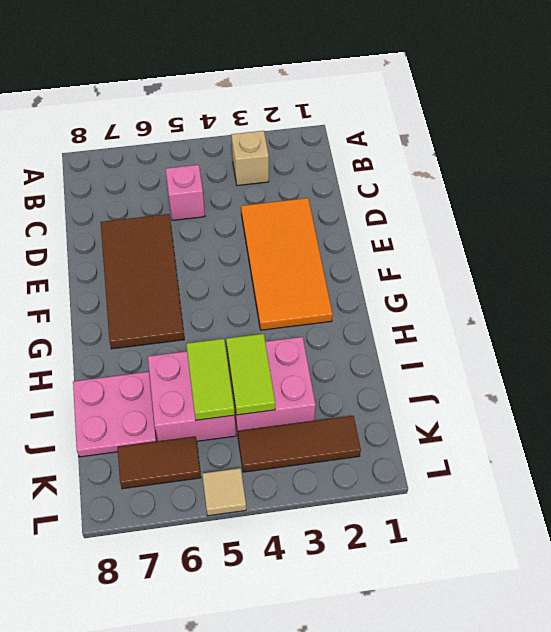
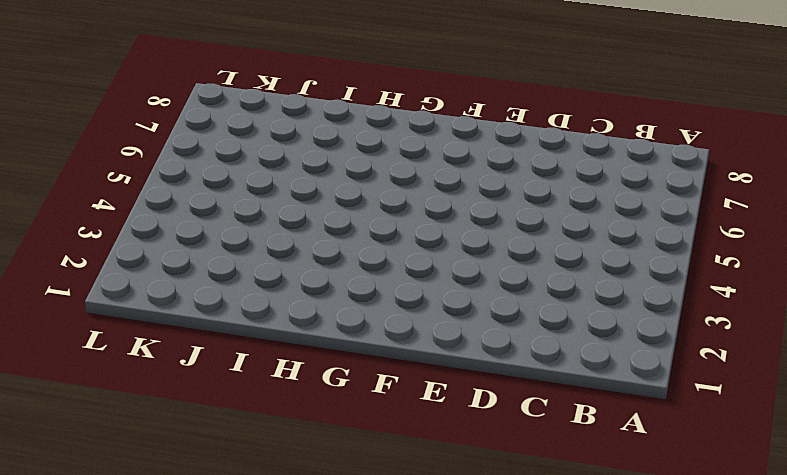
none -> tan 1x1 brick [231,131,269,186]
none -> pink 1x1 brick [166,165,205,221]
none -> orange 2x4 tile [241,198,333,330]

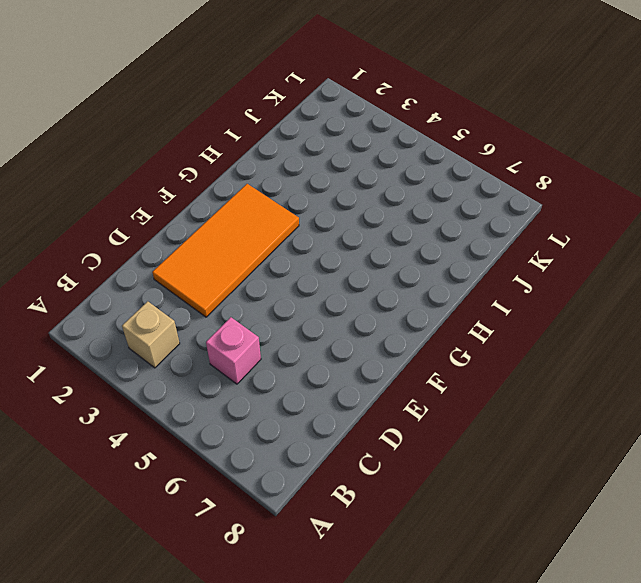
none -> brown 2x4 tile [101,214,184,349]
none -> pink 2x2 brick [227,337,316,434]
none -> pink 2x2 brick [148,351,236,442]

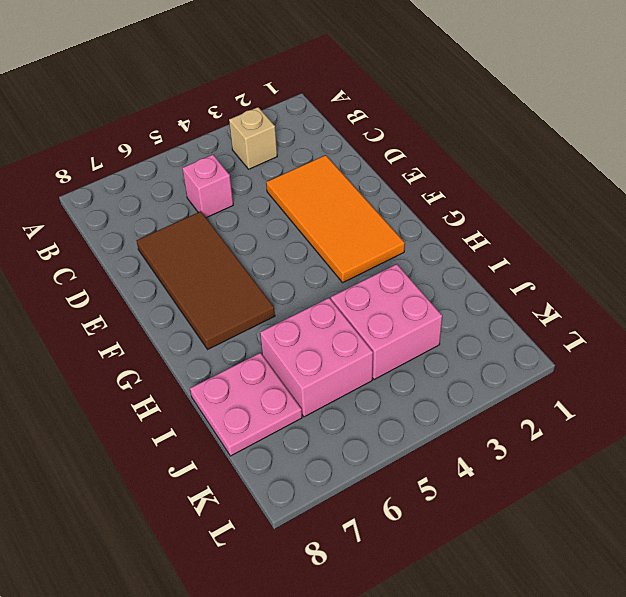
none -> brown 1x3 tile [238,416,361,472]
none -> brown 1x2 tile [117,437,201,489]
none -> tan 1x1 tile [202,468,246,516]

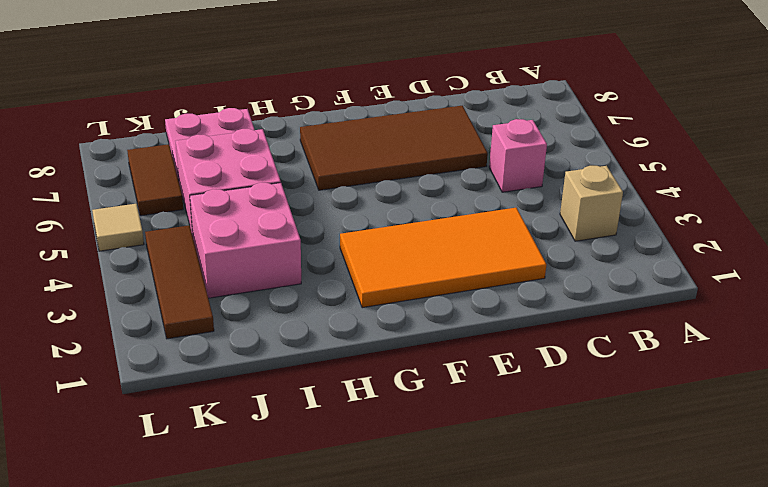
none -> lime 1x2 tile [226,334,275,415]
none -> lime 1x2 tile [186,339,235,420]

